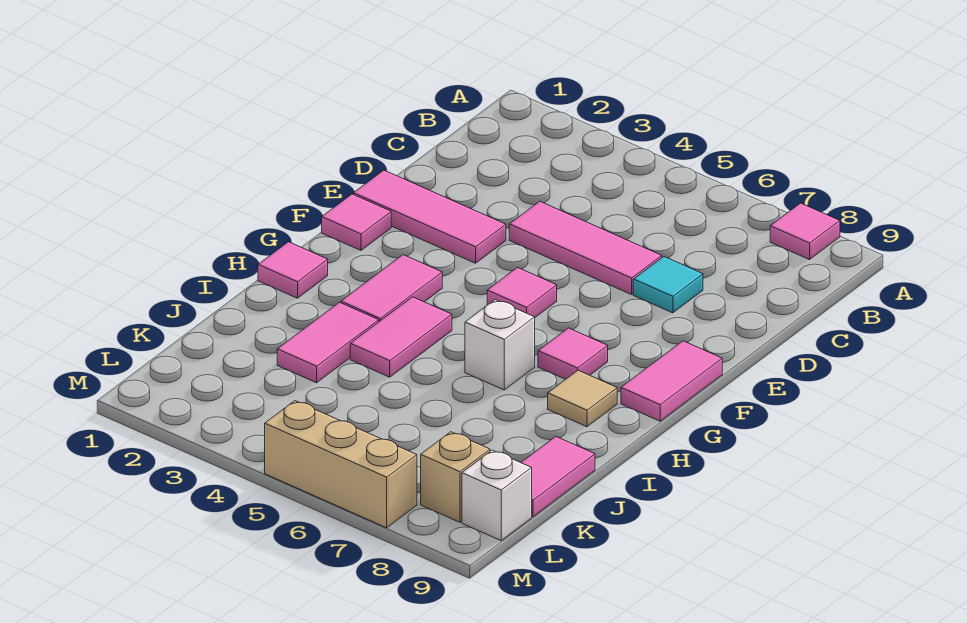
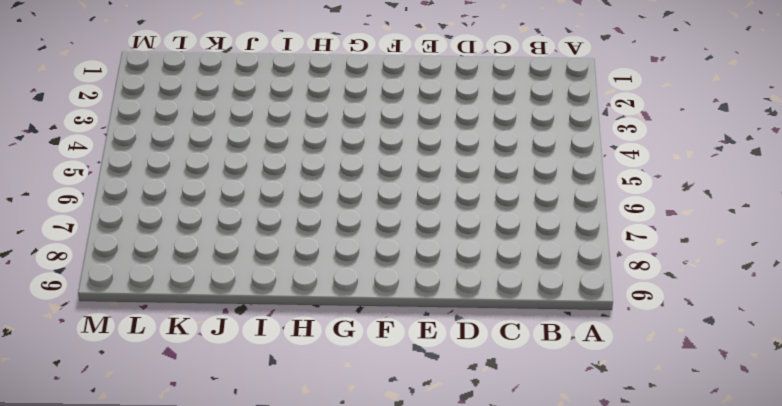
none -> pink 1x1 tile [770,203,840,260]
none -> pink 1x3 tile [509,201,662,295]
none -> cyan 1x1 tile [633,257,703,313]

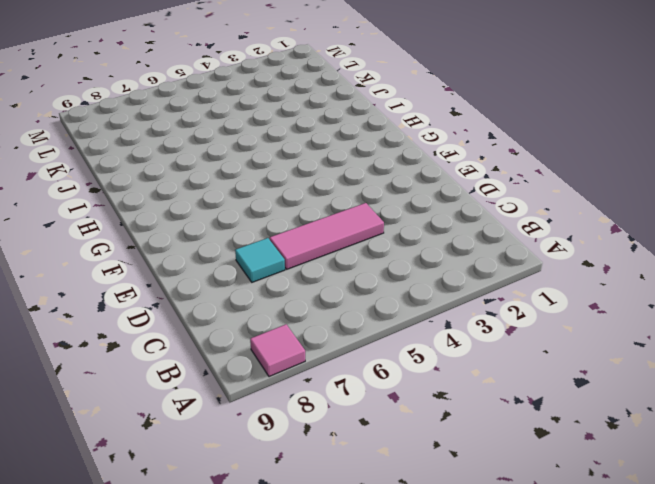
none -> pink 1x3 tile [354,170,506,263]
none -> pink 1x1 tile [322,194,391,250]
none -> pink 1x1 tile [487,268,557,317]

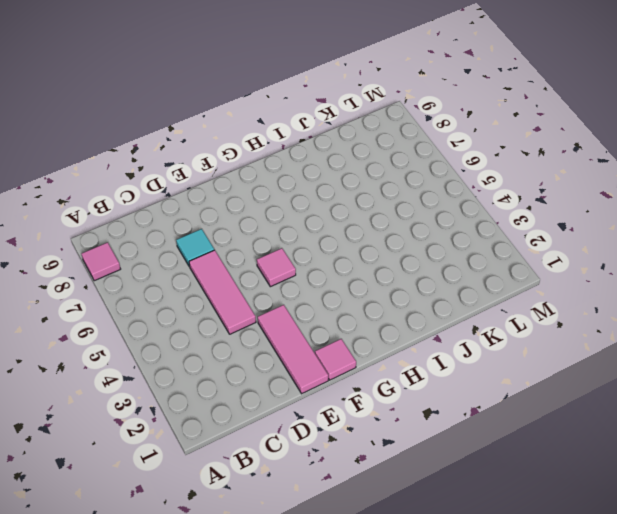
none -> pink 1x2 tile [621,341,722,421]
none -> pink 1x2 tile [341,255,442,322]
none -> pink 1x1 tile [538,328,608,379]

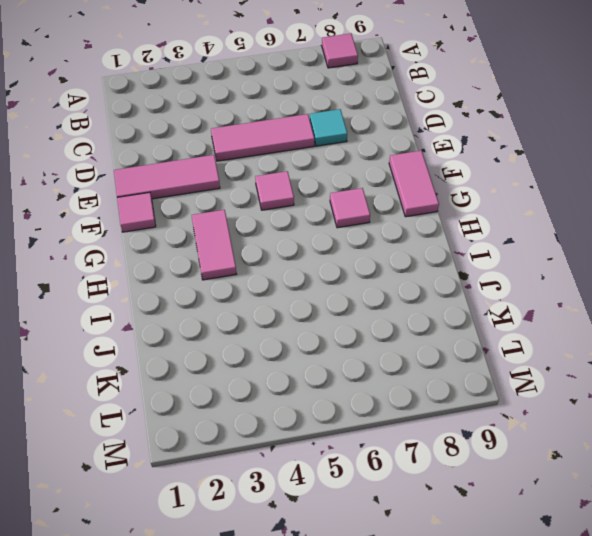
none -> pink 1x1 tile [258,242,328,298]
none -> pink 1x2 tile [350,297,452,377]
none -> white 1x1 brick [465,300,535,390]

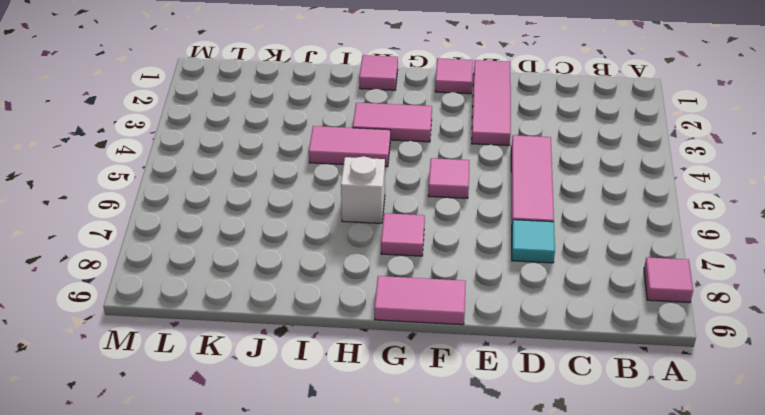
none -> tan 1x1 tile [548,370,617,427]
none -> pink 1x2 tile [277,302,379,383]
none -> pink 1x2 tile [521,436,595,517]

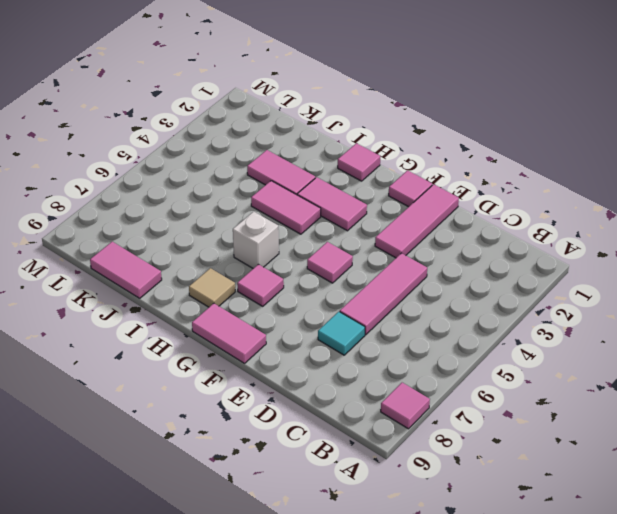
none -> tan 1x1 brick [421,432,490,522]
none -> white 1x1 brick [462,450,532,540]
none -> tan 1x3 brick [265,401,417,528]

